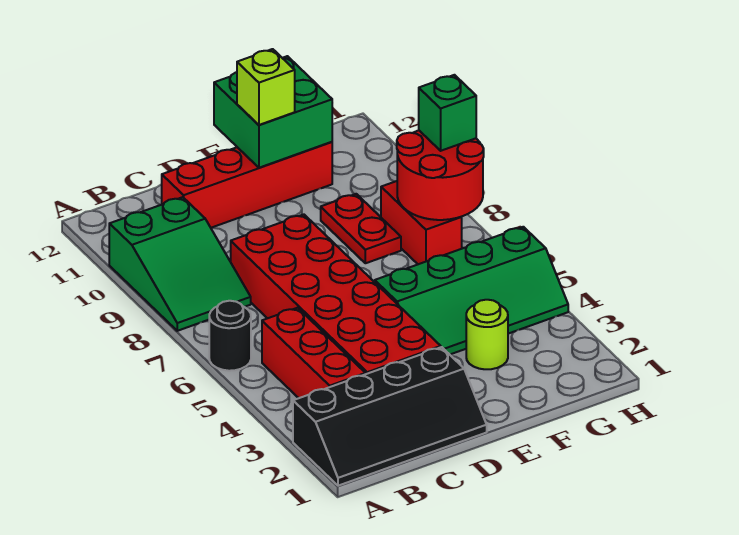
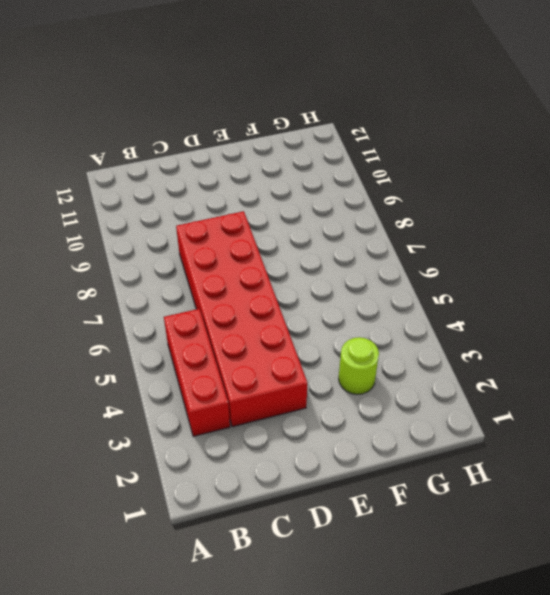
none -> black 2x4 slope [293,347,487,486]
none -> black 1x1 round brick [209,301,251,371]
none -> green 2x3 slope [109,197,251,331]

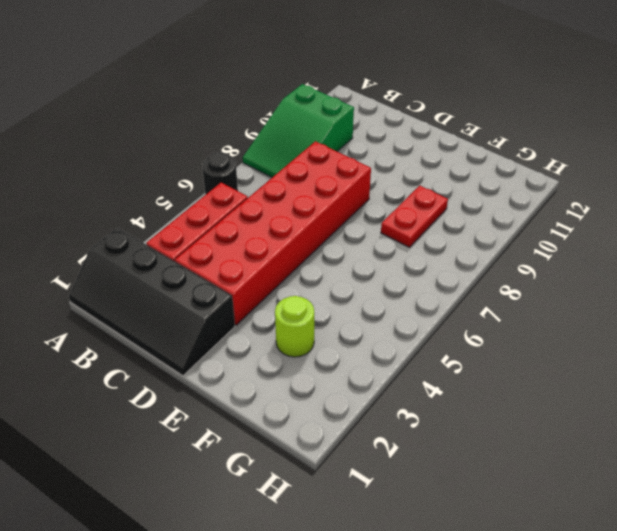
none -> red 1x4 brick [162,142,332,228]
none -> green 2x4 slope [375,227,568,354]
none -> red 1x2 brick [381,181,462,264]

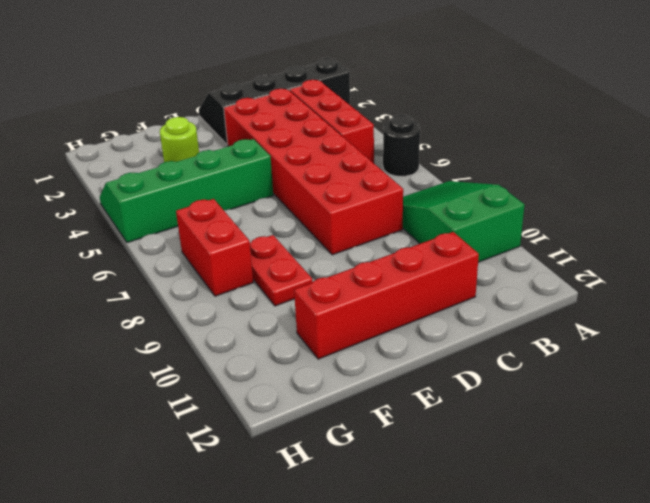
none -> green 2x2 brick [214,56,332,168]
none -> red 2x2 round brick [397,130,484,220]
none -> lime 1x1 brick [237,49,295,125]

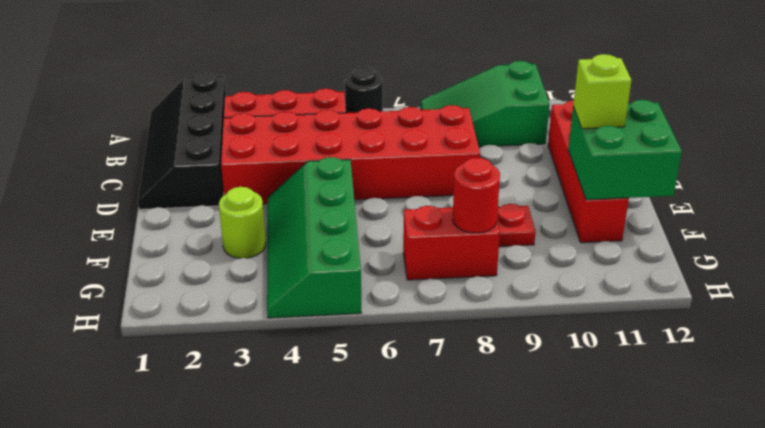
red 1x1 round brick [452,157,500,233] -> red 2x2 round brick [397,130,484,220]
none -> green 1x1 brick [419,75,476,151]

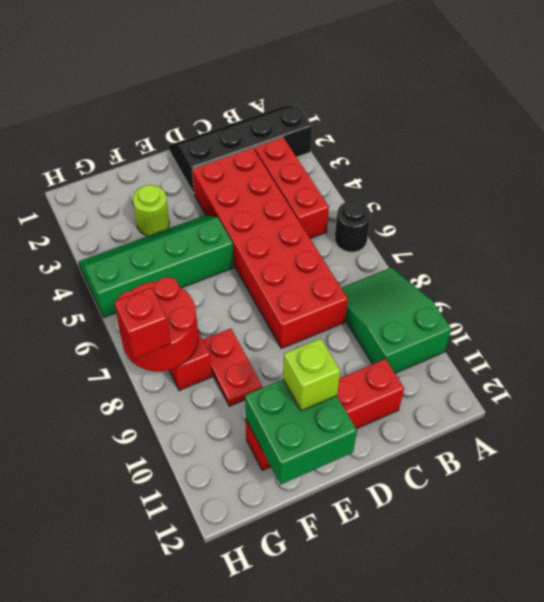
red 1x1 brick [114,288,171,358] -> green 1x1 brick [419,75,476,151]

